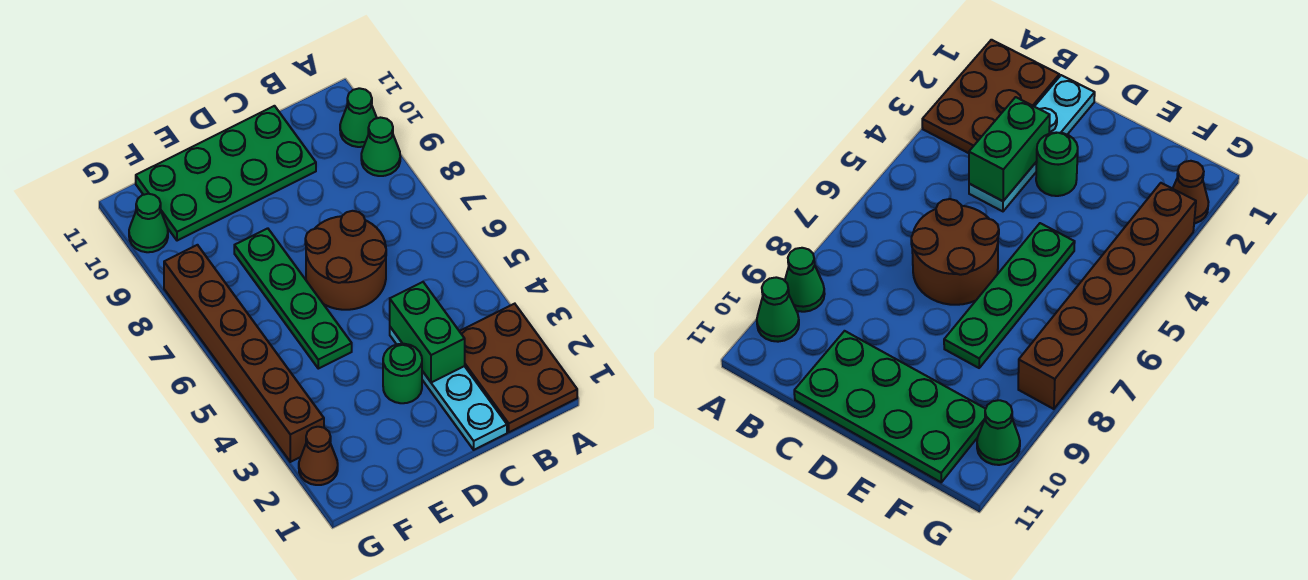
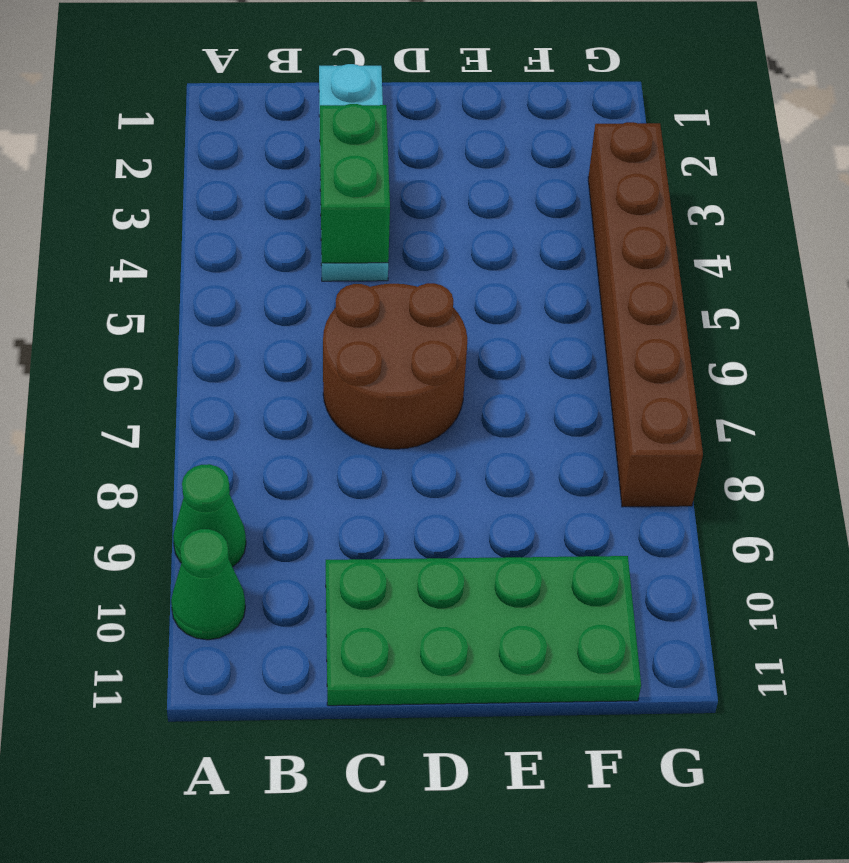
none -> brown 2x3 plate [459,304,577,432]
none -> green 1x1 round brick [383,344,422,403]
none -> green 1x4 plate [234,228,352,369]

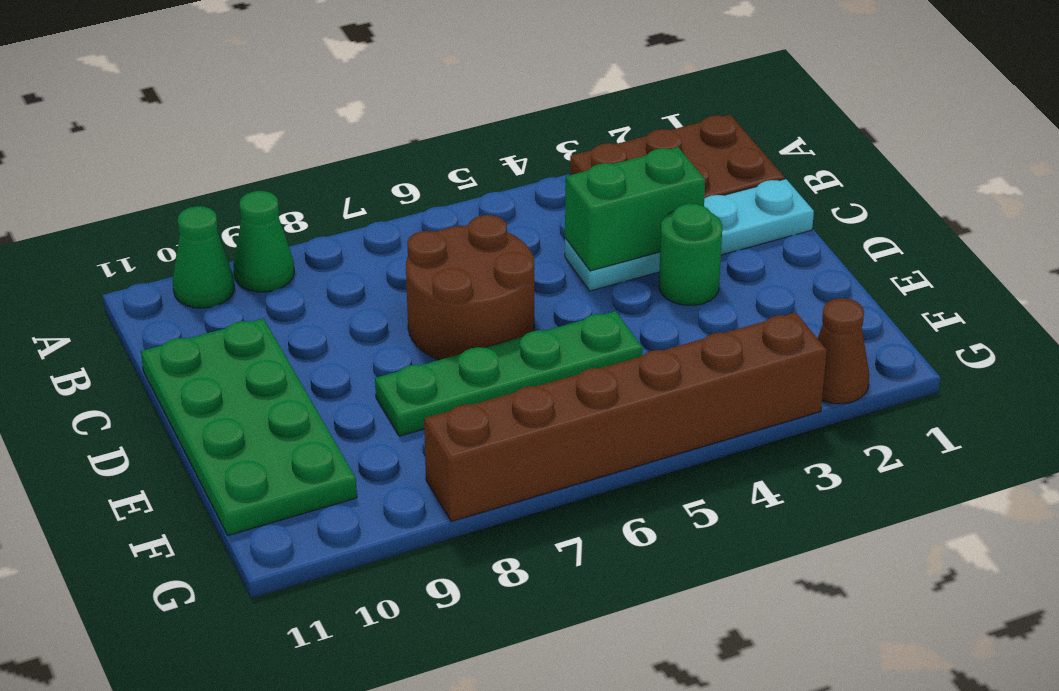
none -> green 1x1 cone [129,194,168,252]

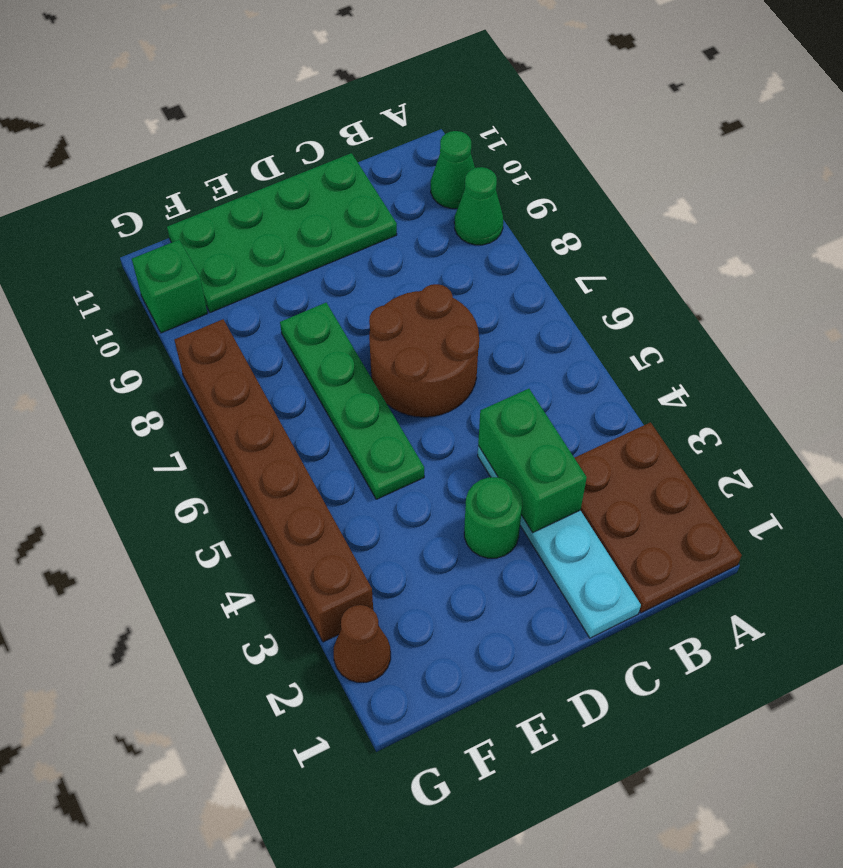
green 1x1 brick [132,240,208,333] -> green 1x1 cone [129,194,168,252]

